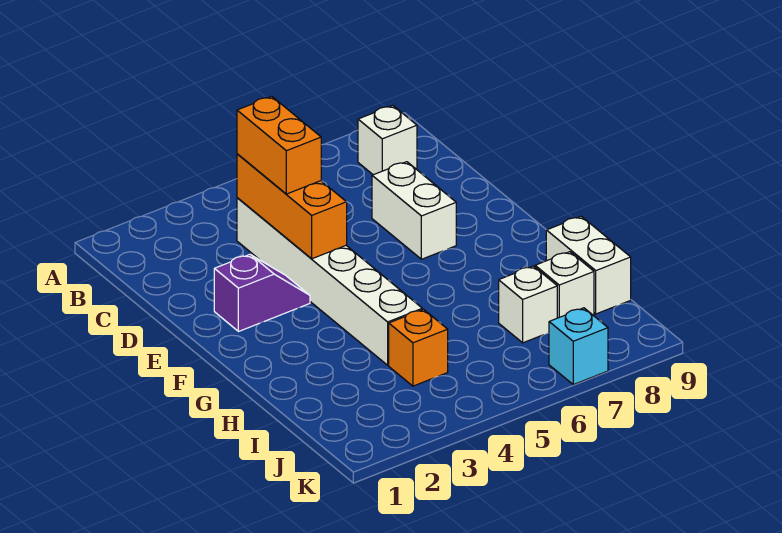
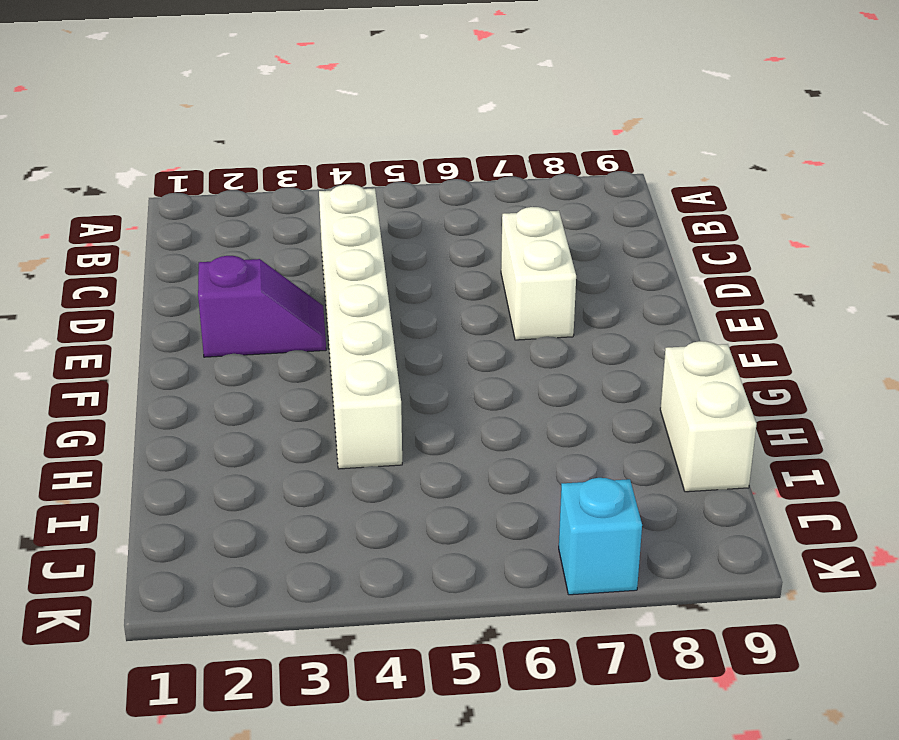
none -> white 1x1 brick [358,105,417,175]
none -> orange 1x1 brick [389,309,448,386]

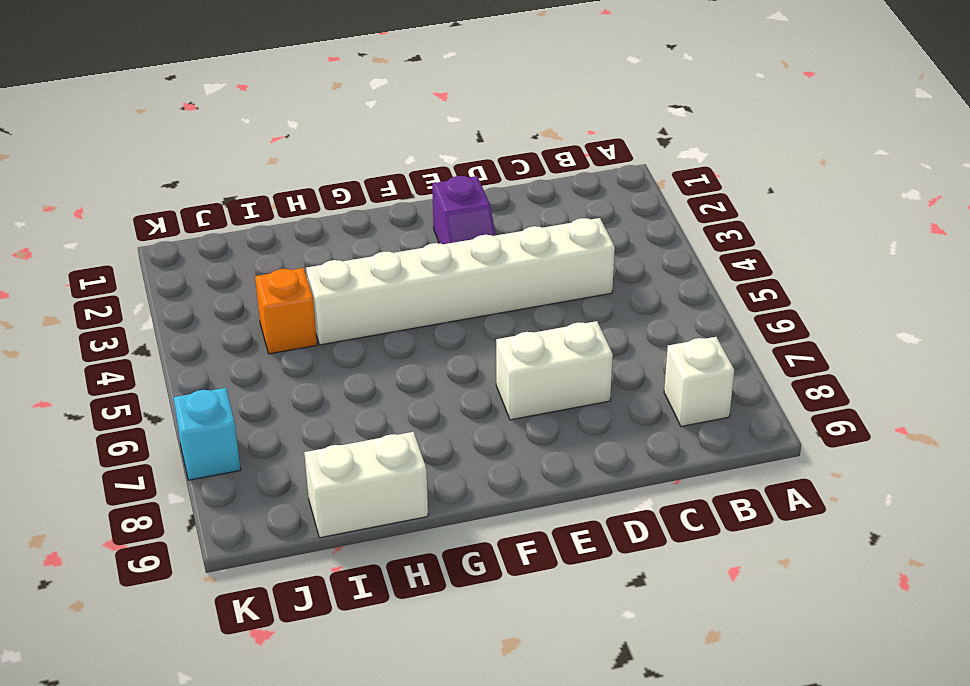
none -> white 1x1 brick [499,266,557,343]
none -> white 1x1 brick [535,252,594,318]

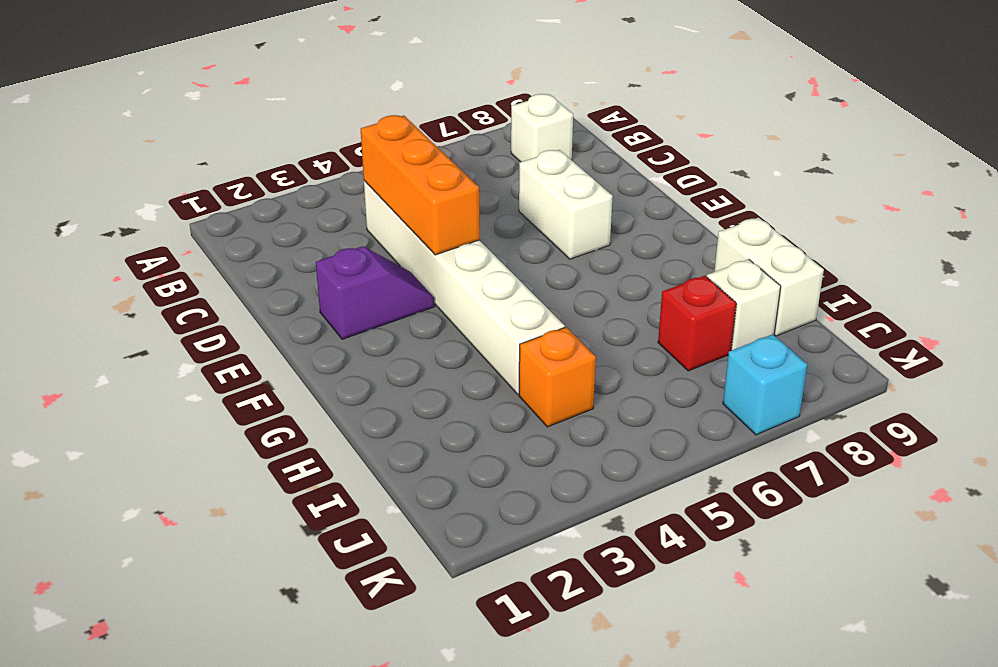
red 1x1 brick [658,276,736,371] -> white 1x1 brick [499,266,557,343]
none -> orange 1x2 brick [237,96,321,194]

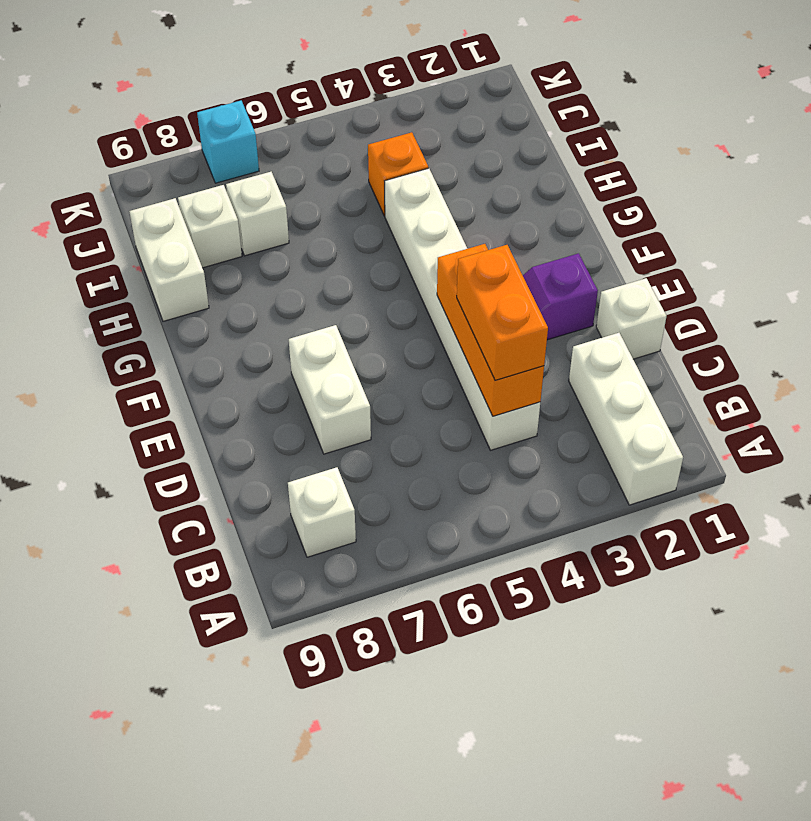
white 1x3 brick [569,333,683,505] -> none
white 1x1 brick [596,278,666,359] -> none

